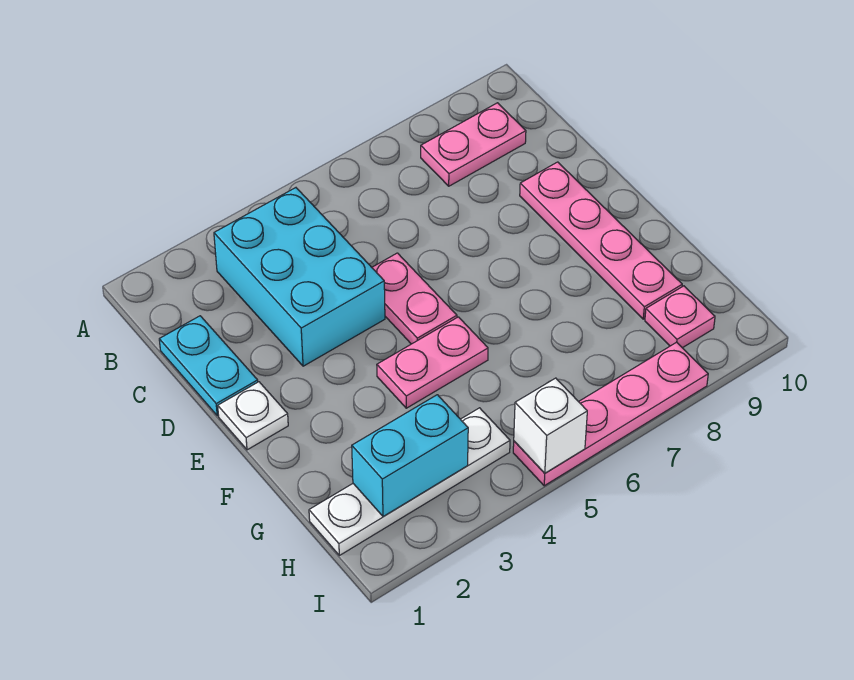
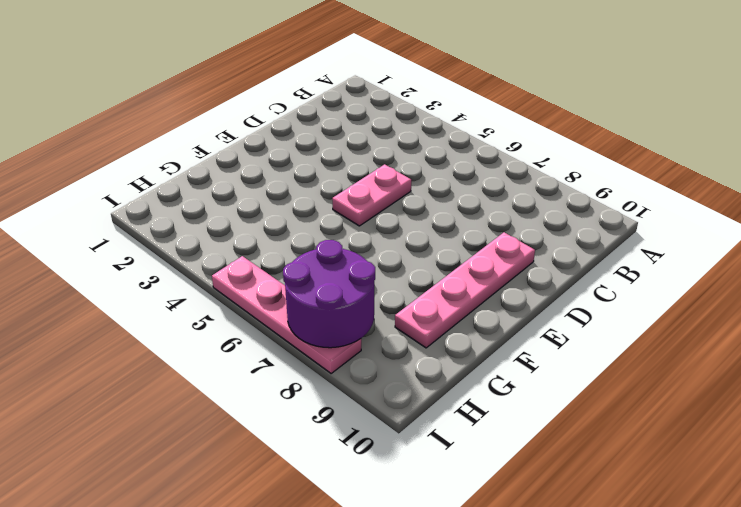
purple 2x2 round brick [283,240,375,348] -> none
none -> cyan 2x3 brick [214,188,385,366]
none -> pink 1x2 plate [421,103,526,186]
none -> cyan 1x2 plate [159,316,258,416]

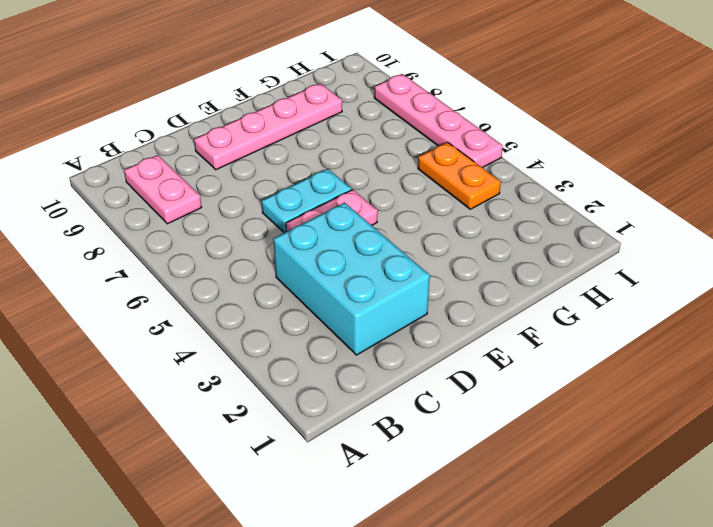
cyan 2x3 brick [273,203,430,355] -> cyan 2x3 brick turned to [214,188,385,366]
cyan 1x2 plate [262,169,352,233] -> cyan 1x2 plate moved to [159,316,258,416]
orange 1x2 plate [418,142,501,209] -> white 1x4 plate [309,408,510,555]
none -> white 1x1 plate [218,382,288,450]
none -> pink 1x2 plate [377,317,488,408]
none -> pink 1x1 plate [645,286,715,348]

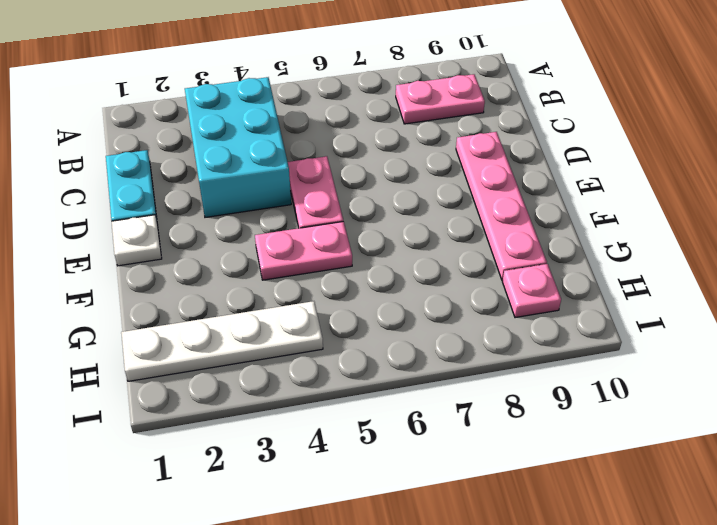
none -> pink 1x4 plate [513,342,708,486]
none -> cyan 1x2 brick [352,395,468,517]
none -> white 1x1 brick [514,378,587,473]

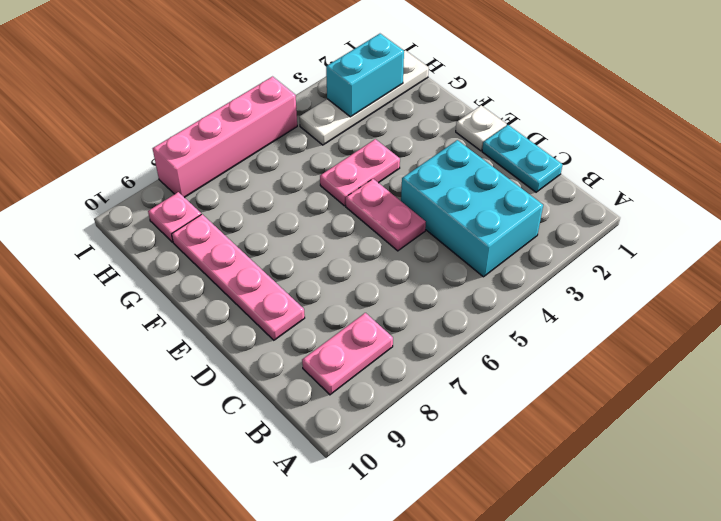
pink 1x4 brick [153,77,297,198] -> pink 1x4 plate [513,342,708,486]
none -> white 1x1 brick [514,378,587,473]

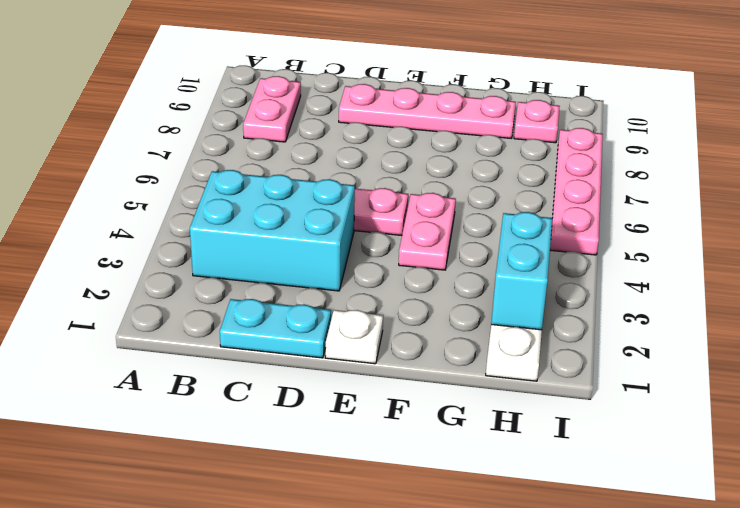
none -> white 1x1 brick [514,378,587,473]

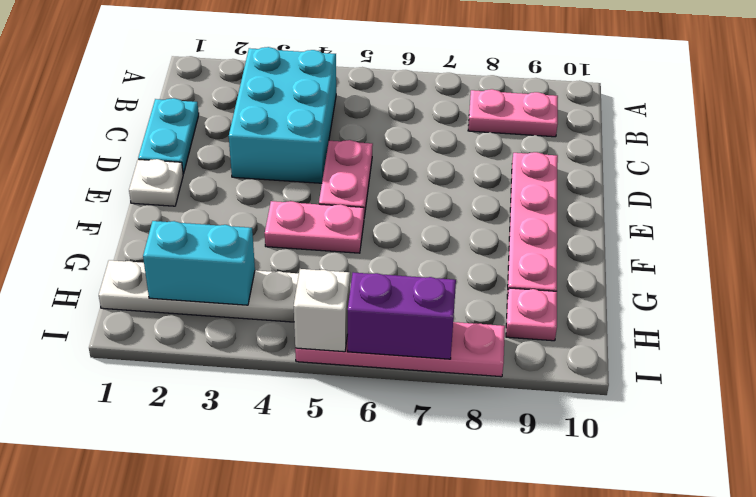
purple 1x2 brick [348,273,456,359] -> none

